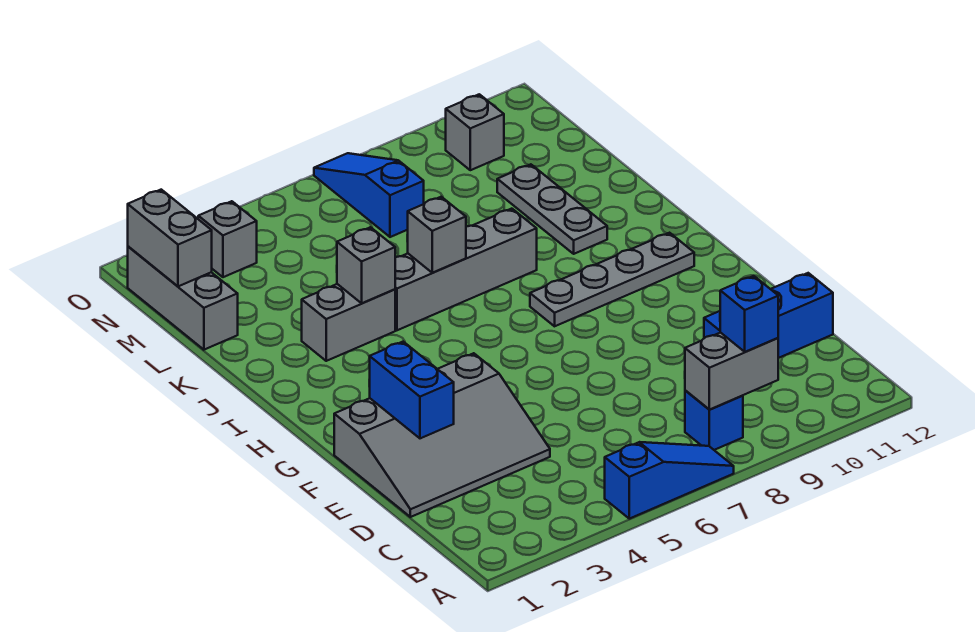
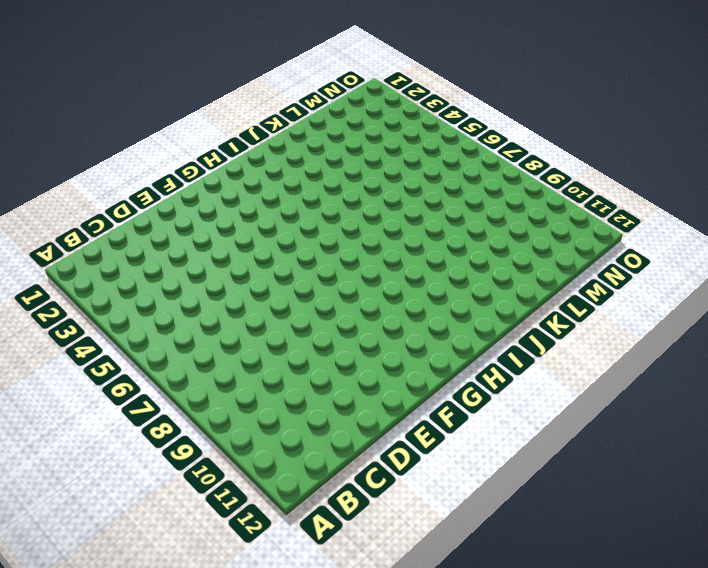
none -> blue 1x3 slope [605,442,734,519]
none -> blue 1x1 brick [685,390,743,450]
none -> grey 3x4 slope [334,353,550,517]

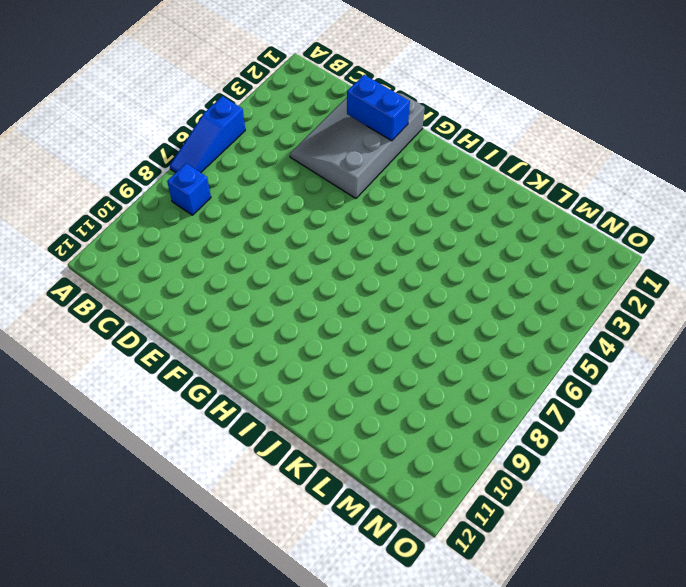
none -> blue 1x3 brick [704,273,833,358]
none -> grey 1x4 plate [530,233,694,326]
none -> grey 1x2 brick [302,284,395,361]

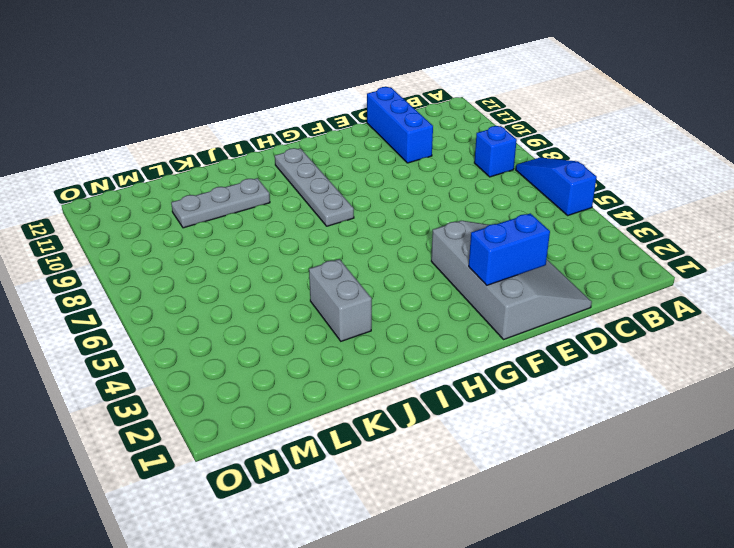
none -> grey 1x4 brick [395,209,537,330]
none -> grey 1x3 brick [127,246,238,350]
none -> blue 1x3 slope [314,153,424,237]

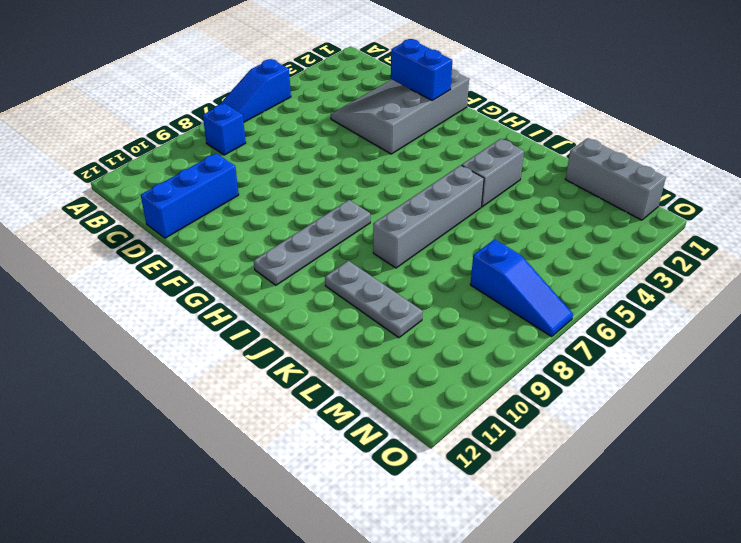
none -> grey 1x1 brick [198,201,257,277]
none -> grey 1x1 brick [446,94,504,170]
none -> grey 1x2 brick [685,333,778,410]

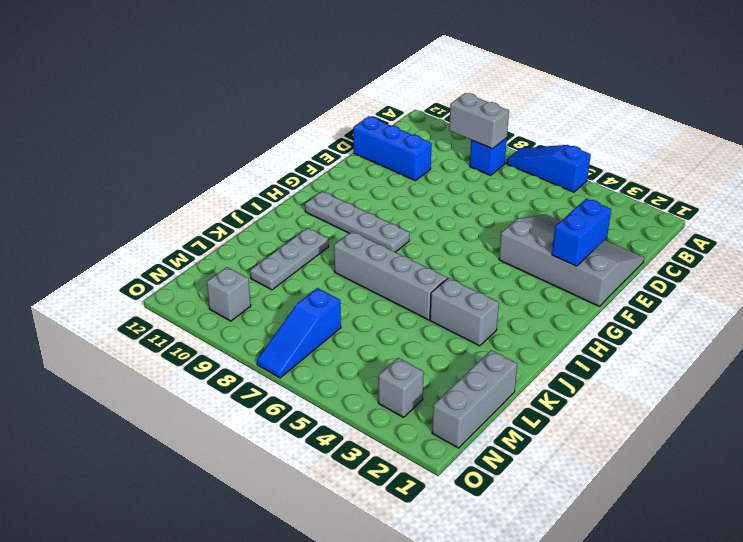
none -> grey 1x1 brick [337,227,395,303]
none -> grey 1x1 brick [408,197,466,273]
none -> grey 1x2 brick [128,190,212,286]

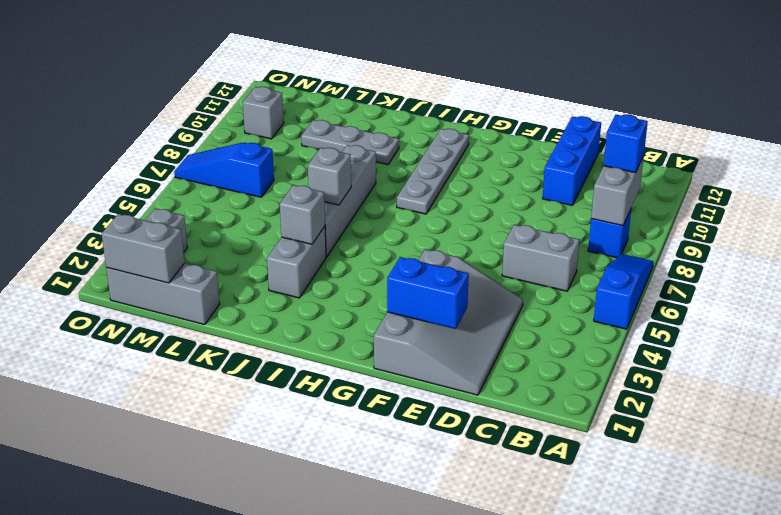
grey 1x2 brick [502,225,579,291] -> none

